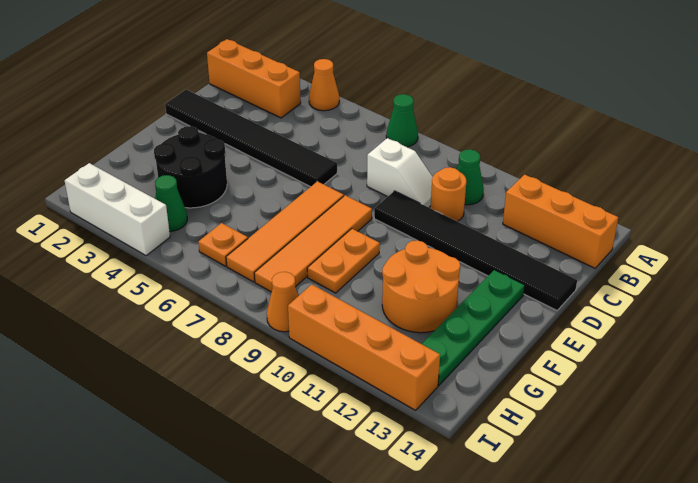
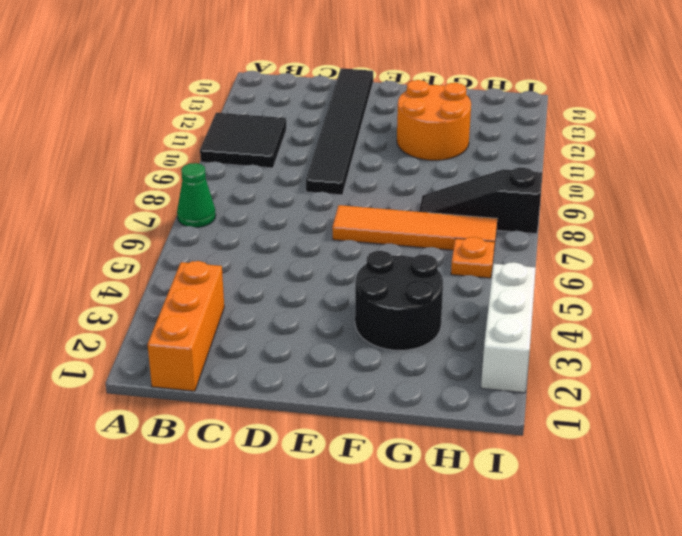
black 2x2 tile [200,113,286,168] -> green 1x1 cone [457,149,484,205]
black 1x3 slope [419,168,543,234] -> orange 1x4 tile [254,195,372,292]
none -> orange 1x1 cone [309,59,339,111]
none -> orange 1x3 brick [503,175,618,268]
none -> white 1x2 slope [367,138,433,207]

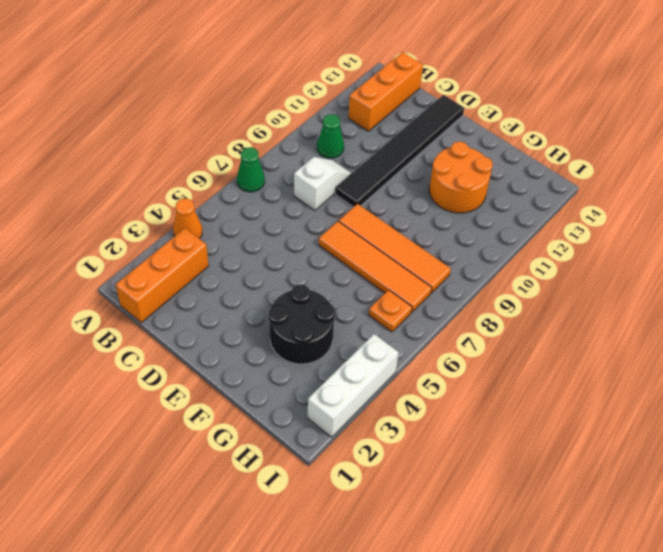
none -> orange 1x1 round brick [431,167,466,221]
none -> black 1x6 tile [165,90,337,187]
none -> green 1x4 plate [422,270,525,385]

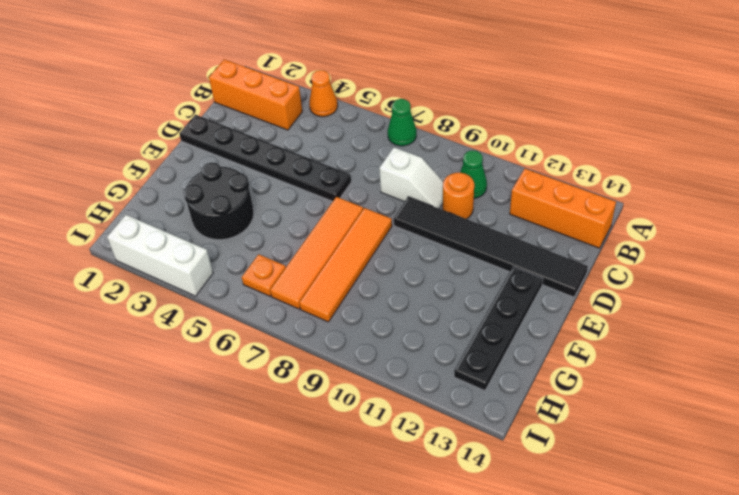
black 1x6 plate [179,115,351,201] -> black 1x6 tile [165,90,337,187]
black 1x4 plate [454,267,543,390] -> green 1x4 plate [422,270,525,385]
none -> orange 1x2 plate [307,229,380,293]
none -> orange 2x2 round brick [382,240,460,333]
none -> green 1x1 cone [155,175,187,231]

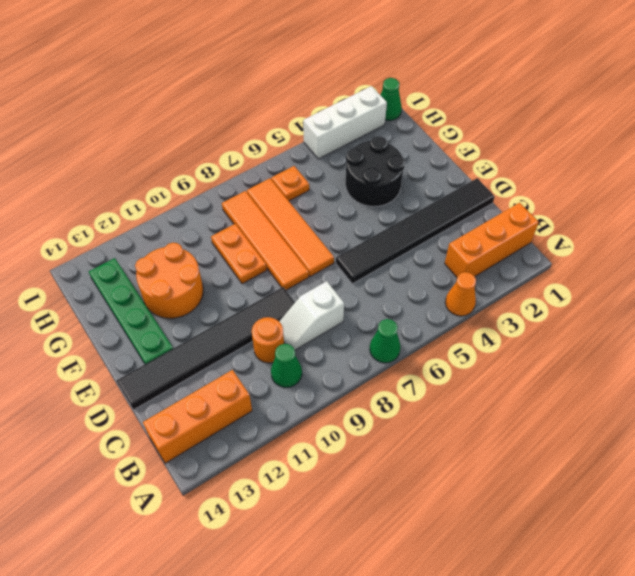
green 1x1 cone [381,78,402,121] -> green 1x1 cone moved to [155,175,187,231]
none -> orange 1x1 cone [267,272,298,332]
none -> orange 1x4 brick [288,284,440,410]

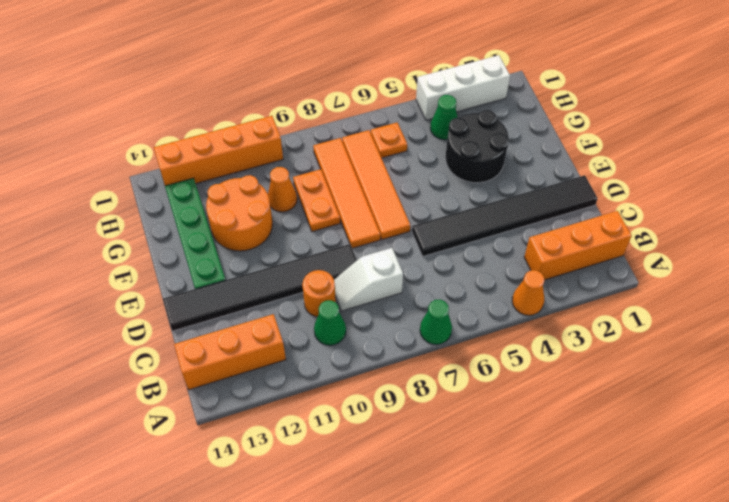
orange 1x1 cone [268,167,297,212] -> orange 1x1 cone moved to [267,272,298,332]

